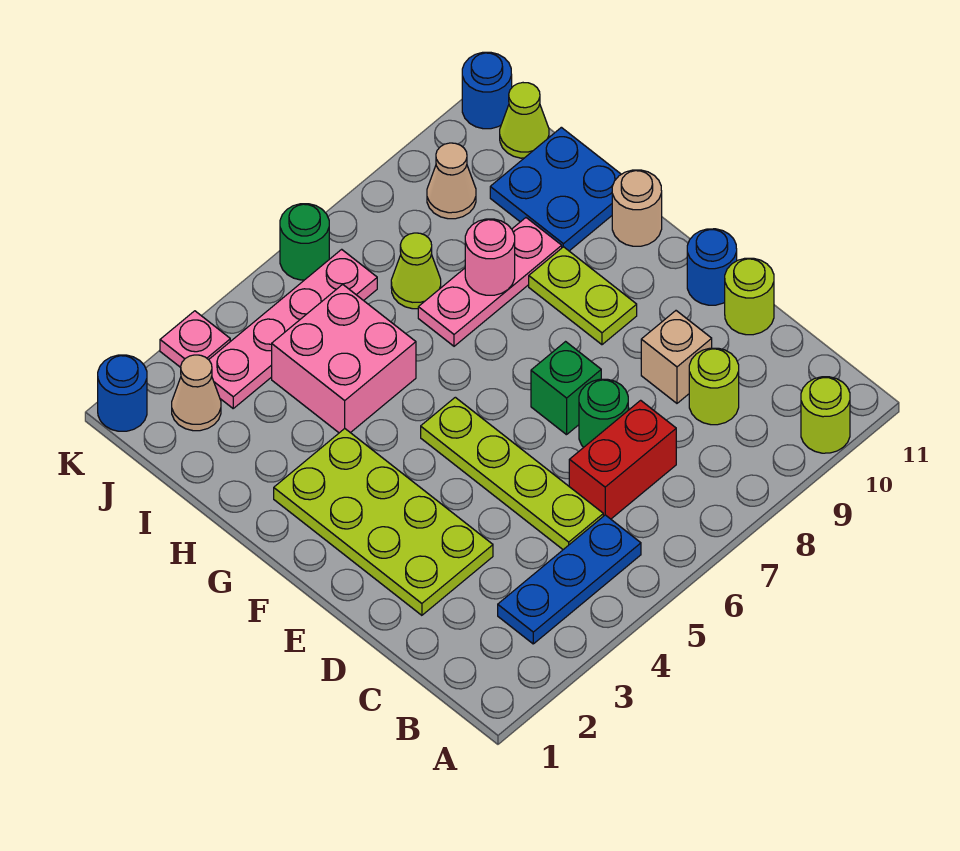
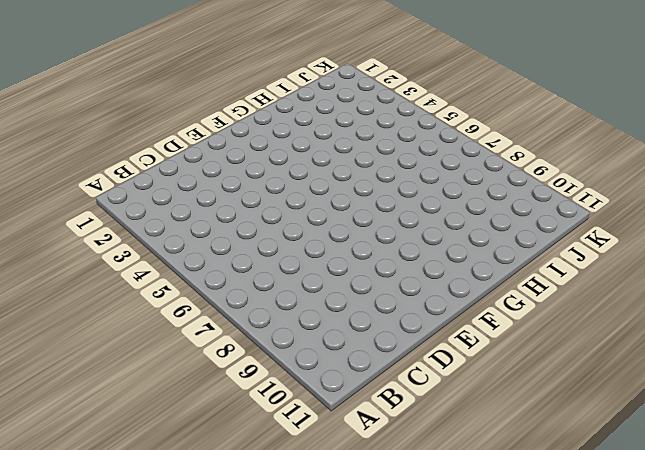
none -> lime 1x1 round brick [801,377,850,453]
none -> blue 1x3 plate [498,515,641,644]
none -> lime 1x4 plate [421,397,603,550]

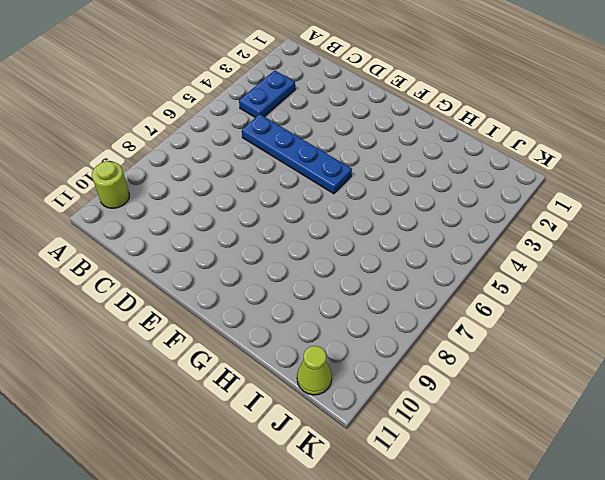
blue 1x2 plate [239,70,295,118] -> blue 1x3 plate [498,515,641,644]
blue 1x4 plate [242,114,352,194] -> lime 1x4 plate [421,397,603,550]
none -> red 1x2 brick [569,400,676,519]
none -> lime 1x1 round brick [689,348,739,425]
none -> lime 2x4 plate [274,429,493,615]

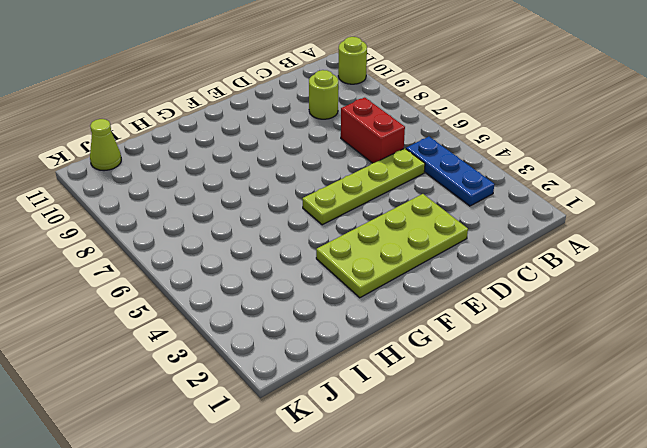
none -> green 1x1 round brick [579,379,628,447]
none -> tan 1x1 brick [641,311,712,403]
none -> lime 1x1 round brick [725,258,774,335]

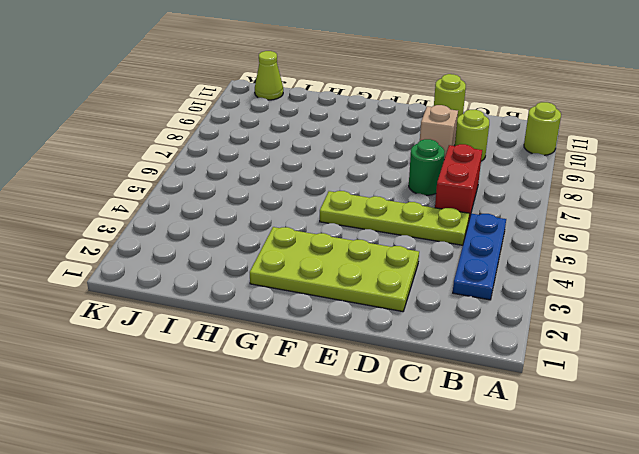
none -> green 1x1 brick [531,342,601,435]
none -> blue 1x1 round brick [687,229,737,305]
none -> lime 1x2 plate [529,247,637,345]

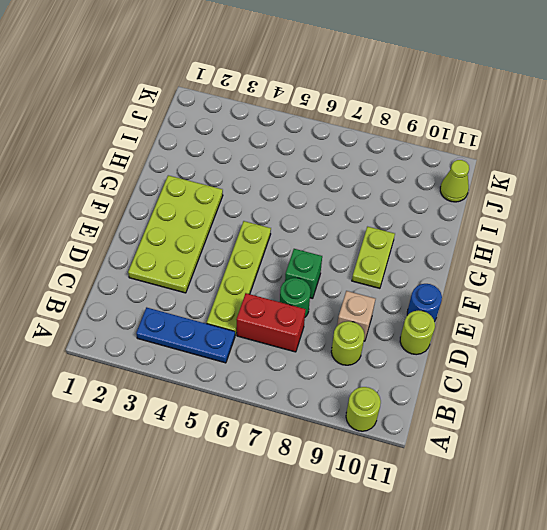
none -> tan 1x1 round brick [612,170,662,246]
none -> pink 2x2 brick [272,284,416,433]
none -> pink 1x3 plate [418,218,562,346]

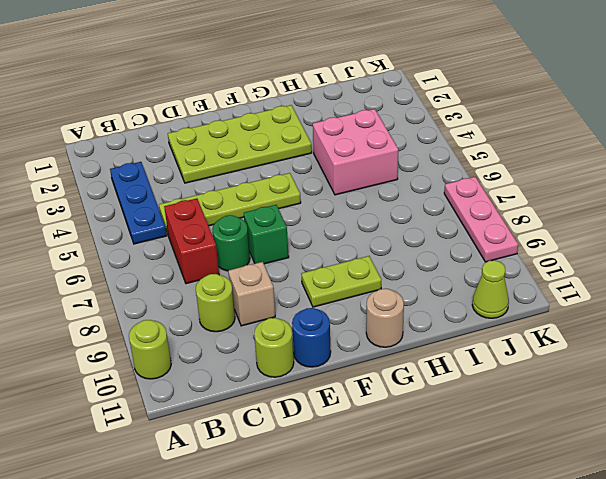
pink 1x3 plate [444,177,518,262] -> pink 1x3 plate moved to [418,218,562,346]
none -> blue 2x2 plate [490,127,621,251]
none -> lime 1x1 cone [391,233,441,309]
none -> tan 1x1 cone [172,355,221,431]

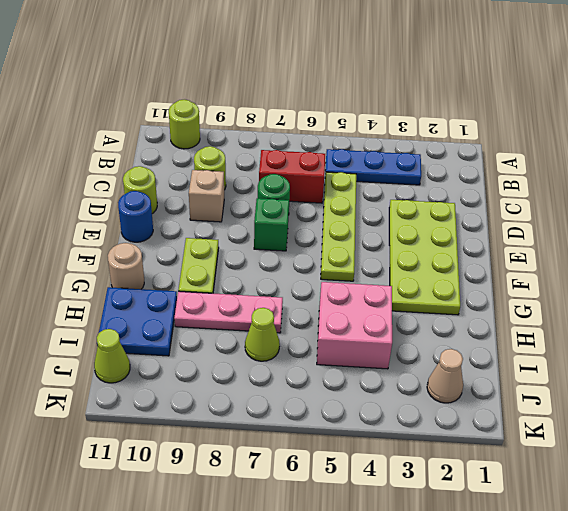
none -> pink 1x4 plate [209,249,377,408]
none -> tan 1x1 cone [427,143,476,219]
none -> blue 1x1 round brick [98,355,147,431]

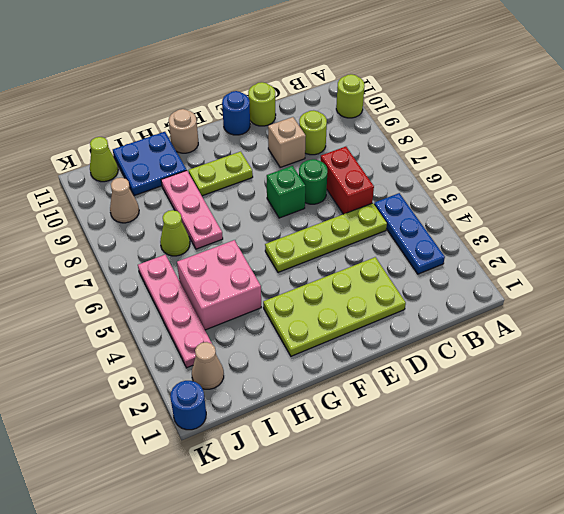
none -> pink 1x1 plate [160,311,230,367]
none -> green 1x1 round brick [280,204,329,280]
none -> blue 1x1 round brick [462,52,512,129]

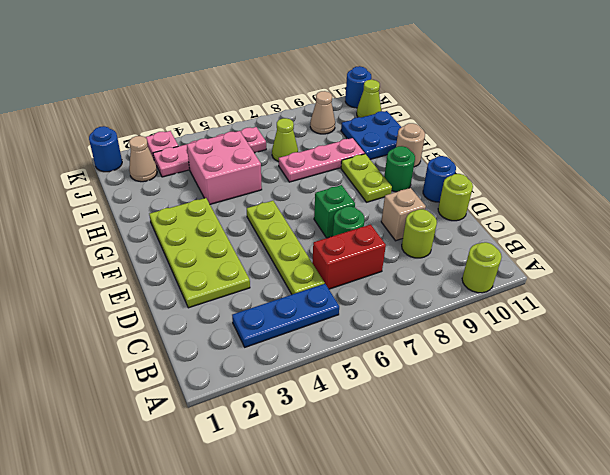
green 1x1 round brick [384,146,415,192] -> green 1x1 round brick moved to [280,204,329,280]
none -> pink 1x1 round brick [465,219,515,295]

